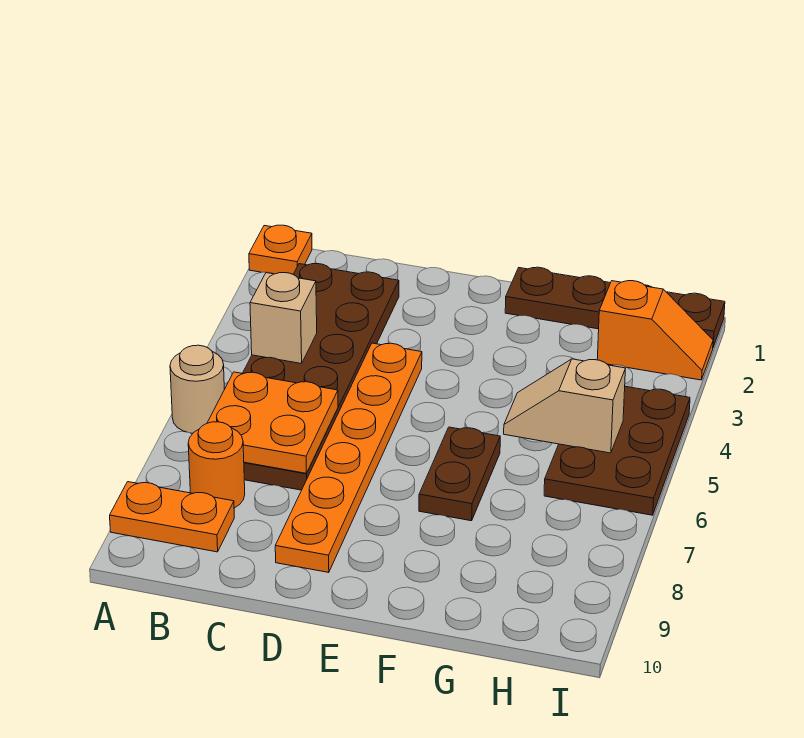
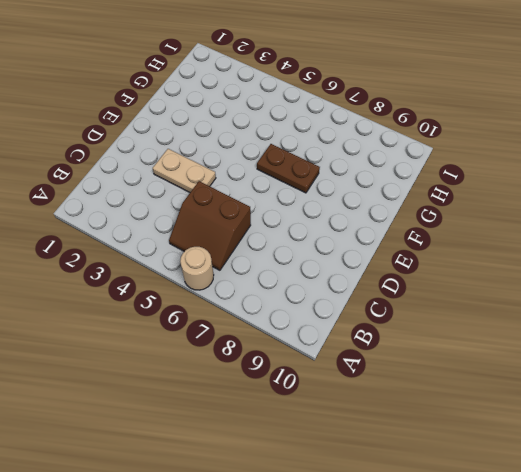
brown 2x2 slope [169,181,251,270] -> brown 2x6 plate [243,264,399,490]
tan 1x2 plate [153,149,216,192] -> orange 1x6 plate [275,343,422,573]
none -> orange 1x1 plate [249,225,312,274]
none -> orange 1x2 plate [110,482,234,552]
none -> orange 1x1 round brick [188,422,245,508]

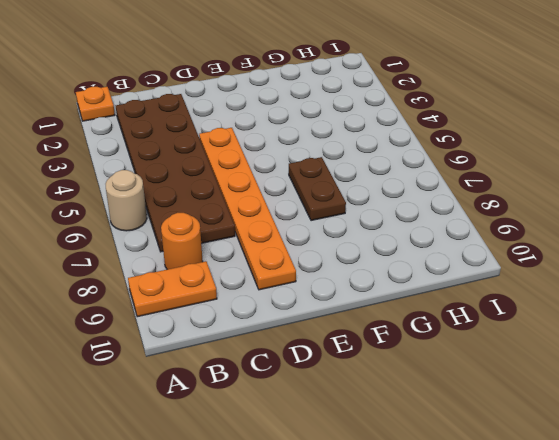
none -> brown 1x4 plate [505,267,725,347]
none -> orange 1x2 slope [597,281,713,380]
none -> brown 2x3 plate [544,386,690,515]

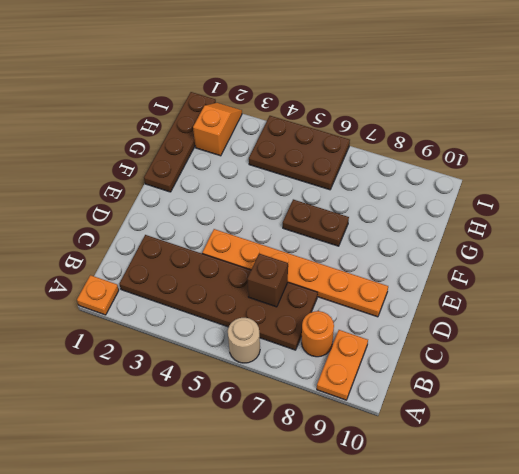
brown 1x1 brick [247,253,288,307] -> orange 2x2 plate [207,372,338,473]
none -> tan 1x1 brick [250,273,317,364]
none -> tan 1x2 slope [504,359,626,453]

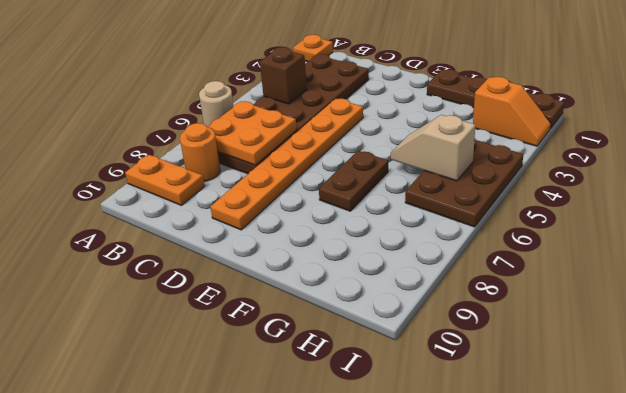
brown 1x1 brick [260,47,307,104] -> tan 1x1 brick [250,273,317,364]

